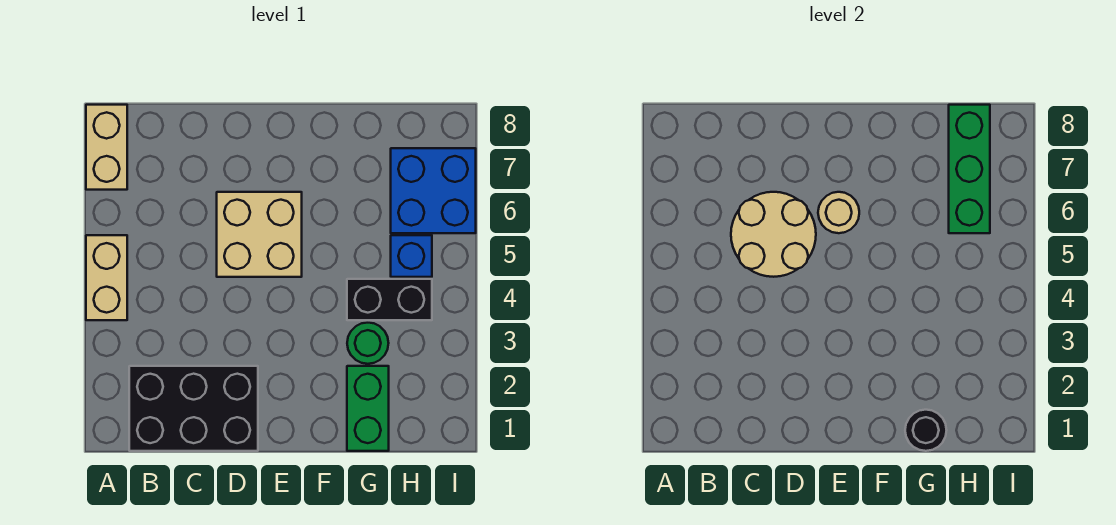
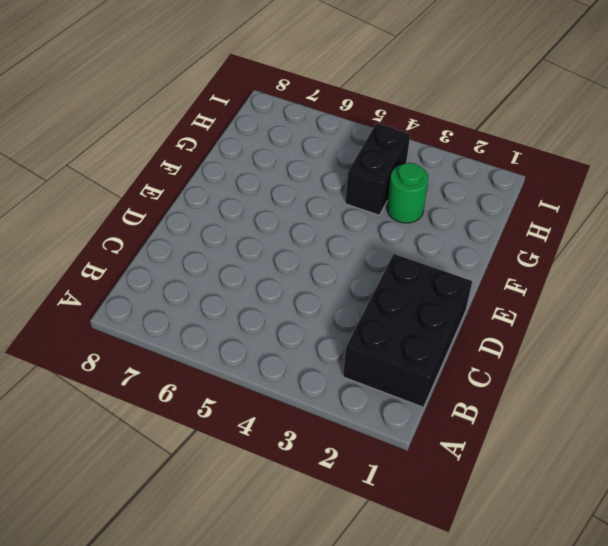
none -> tan 1x2 brick [86,235,127,320]
none -> tan 1x2 brick [86,105,127,190]
none -> tan 2x2 brick [217,192,302,277]

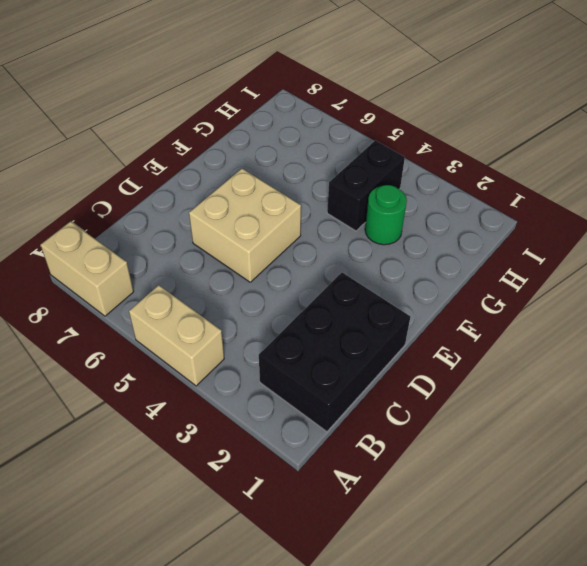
none -> green 1x2 brick [347,366,389,451]
none -> blue 1x1 brick [391,235,432,277]
none -> blue 2x2 brick [391,148,476,233]

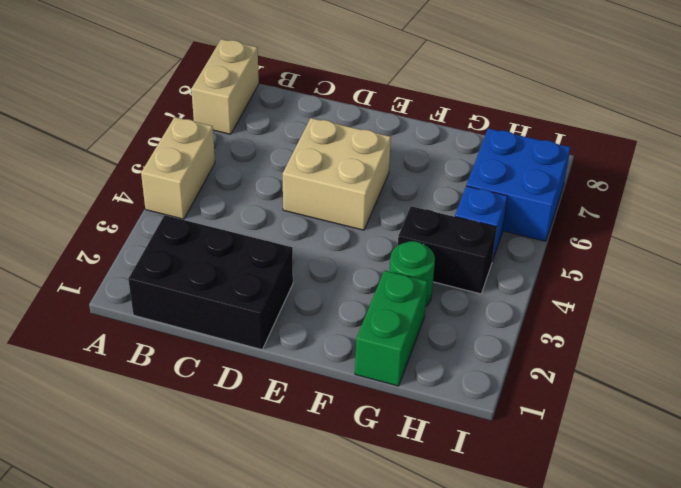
none -> tan 2x2 round brick [731,192,816,277]
none -> tan 1x1 round brick [818,192,859,233]
none -> black 1x1 round brick [905,410,947,451]

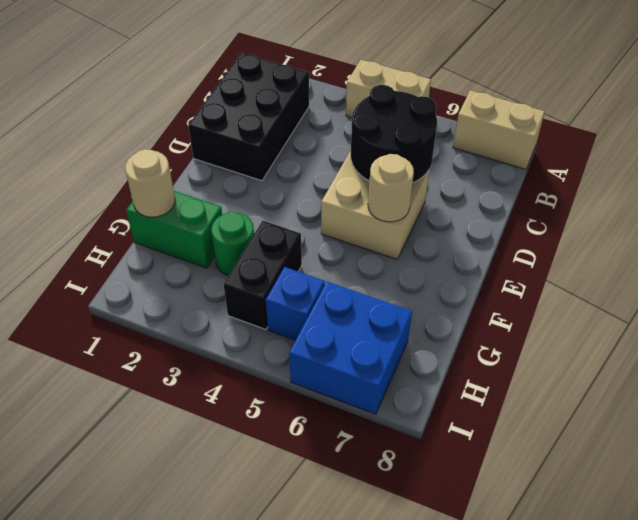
black 2x2 round brick [351,85,437,183] -> tan 2x2 round brick [731,192,816,277]
tan 1x1 round brick [125,149,175,217] -> black 1x1 round brick [905,410,947,451]
none -> green 1x3 brick [949,105,990,233]

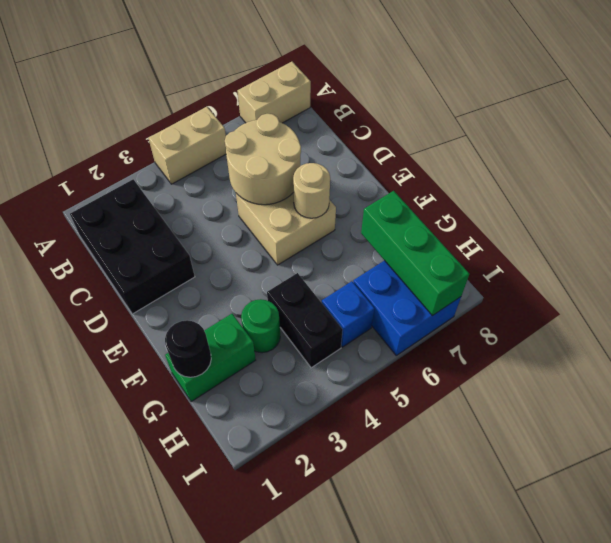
green 1x3 brick [361,191,469,316] -> green 1x3 brick turned to [949,105,990,233]

